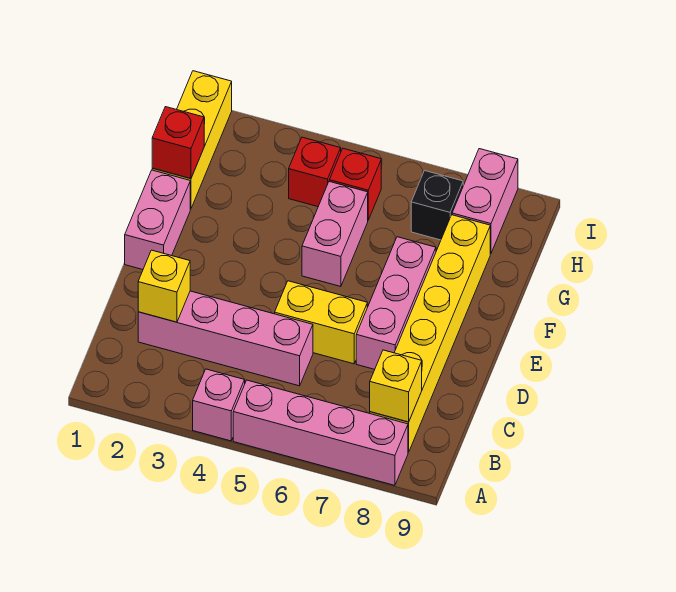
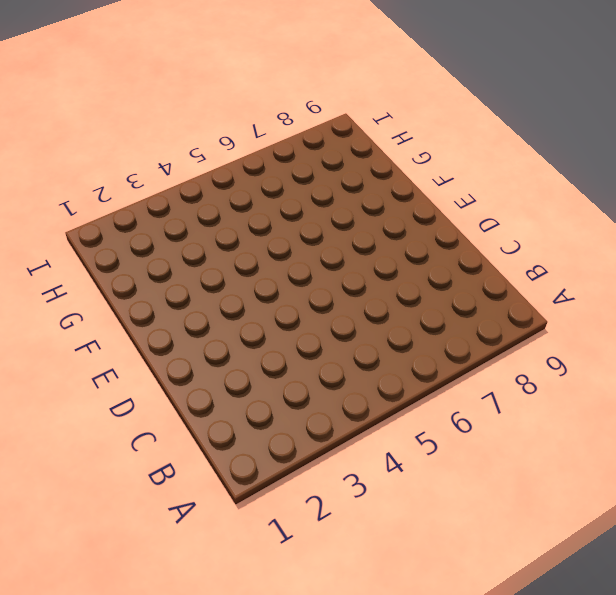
none -> pink 1x1 brick [193,369,245,441]
none -> pink 1x4 brick [233,380,408,485]
none -> yellow 1x6 brick [370,215,490,452]

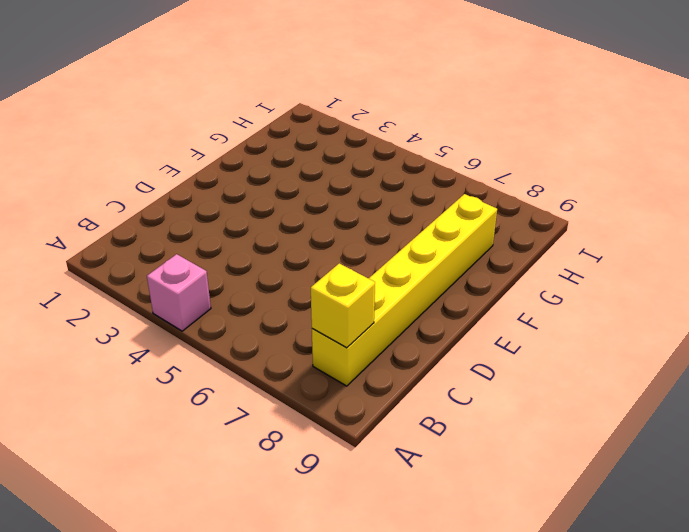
none -> pink 1x4 brick [233,380,408,485]
none -> pink 1x4 brick [138,291,313,386]
none -> yellow 1x2 brick [275,281,367,364]

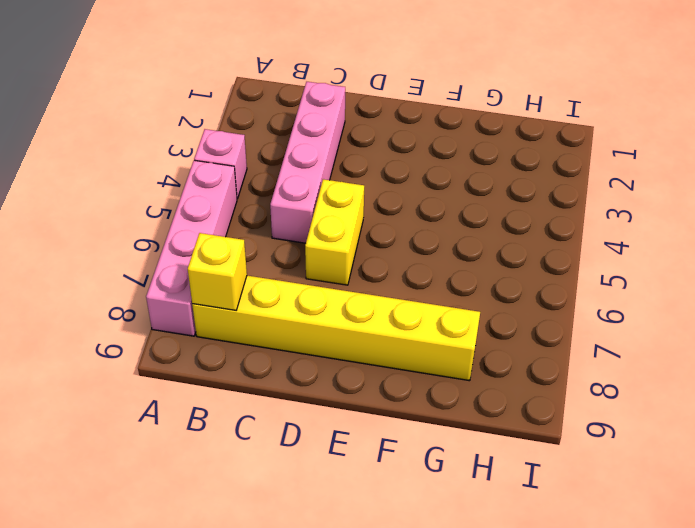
none -> pink 1x3 brick [356,237,436,369]
none -> pink 1x2 brick [125,170,190,270]
none -> pink 1x2 brick [302,182,368,287]

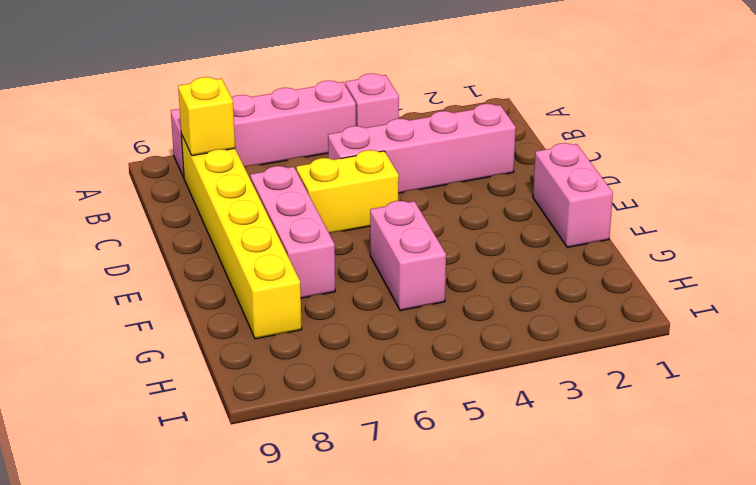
none -> yellow 1x3 brick [152,71,232,209]
none -> red 1x1 brick [289,137,341,207]
none -> red 1x1 brick [329,148,381,220]

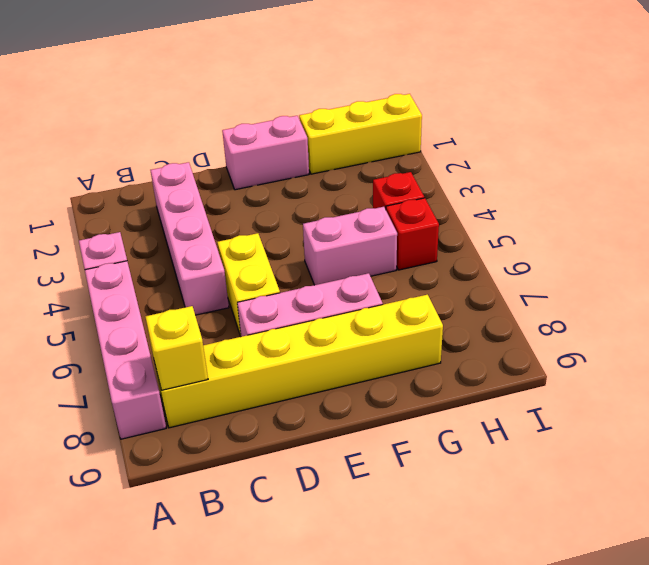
none -> black 1x1 brick [411,171,463,240]
none -> pink 1x2 brick [452,149,518,254]
none -> yellow 1x1 brick [138,250,190,322]

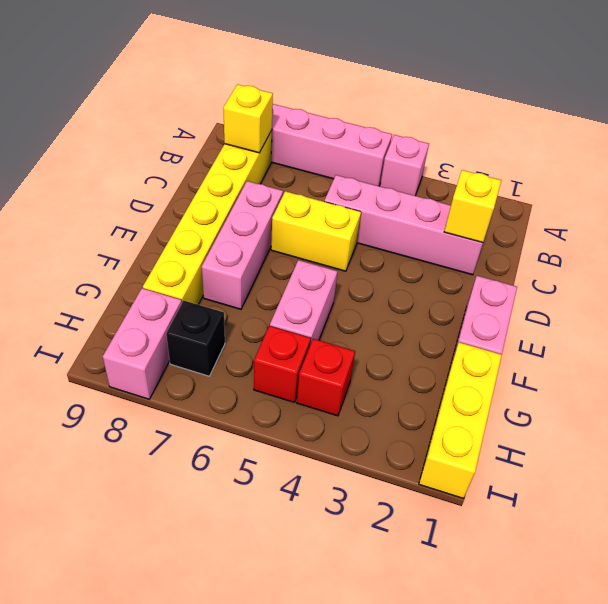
none -> red 1x1 brick [152,107,204,179]

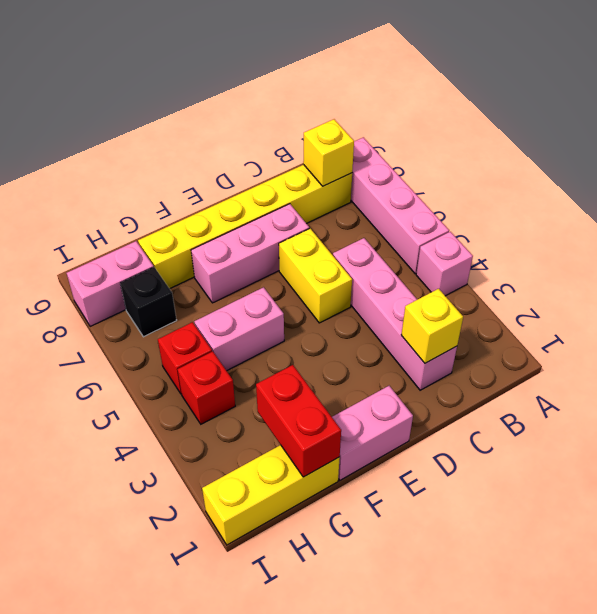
red 1x2 brick [256,365,341,477] -> red 1x1 brick [152,107,204,179]

